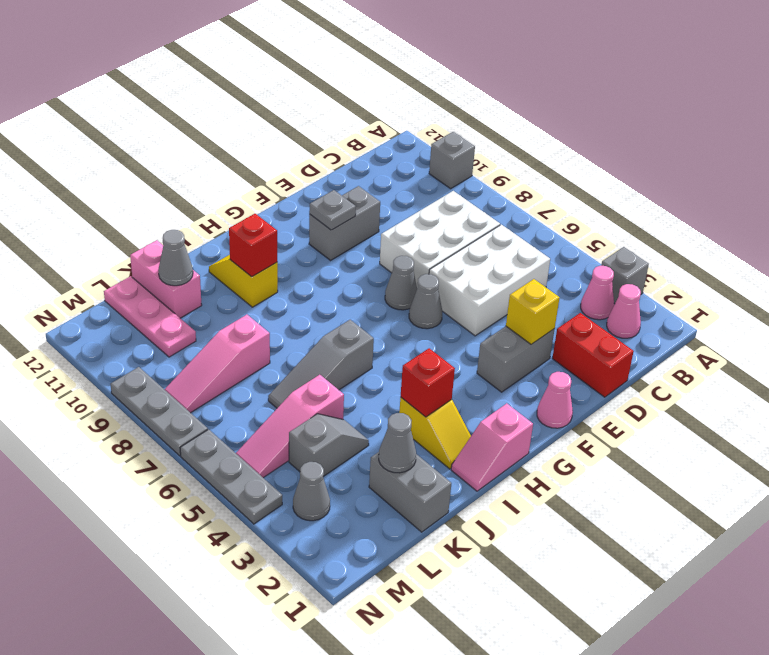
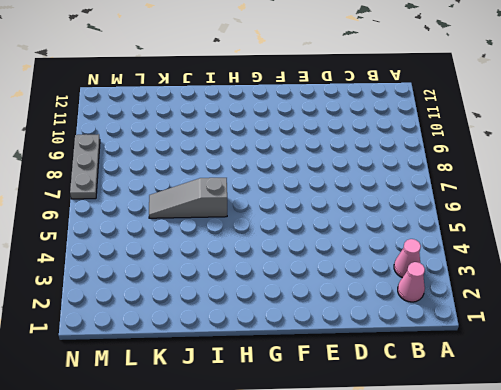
none -> grey 1x1 brick [601,247,649,304]
none -> grey 1x1 brick [429,132,475,189]
none -> white 2x3 brick [429,225,550,336]
none -> white 2x3 brick [380,191,500,288]

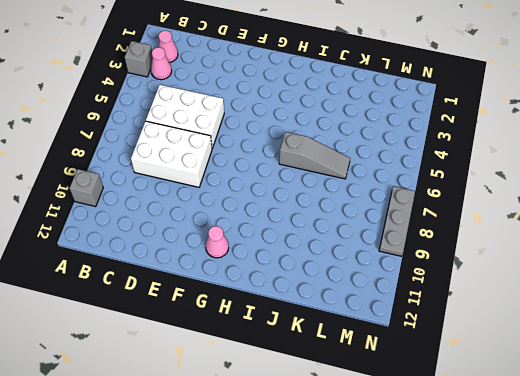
pink 1x1 cone [206,226,229,258] -> pink 1x1 cone moved to [537,372,573,428]
none -> red 1x2 brick [552,313,634,397]
none -> grey 1x2 brick [477,326,555,392]
none -> grey 1x2 brick [309,186,380,260]
none -> grey 1x1 cone [409,274,442,329]

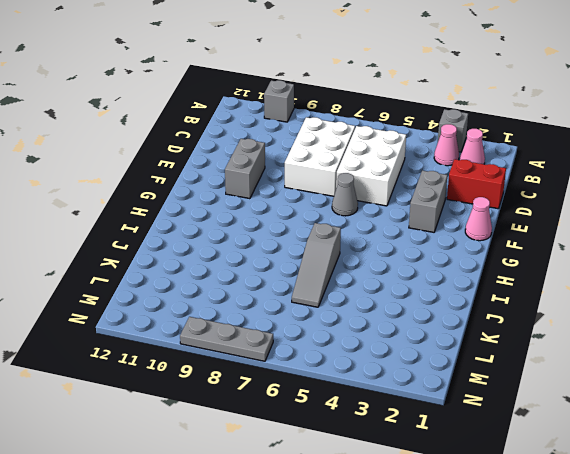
none -> grey 1x1 cone [385,256,417,310]
none -> pink 1x2 slope [451,403,533,491]
none -> yellow 1x2 slope [399,397,471,469]
none -> yellow 1x2 slope [209,255,278,307]

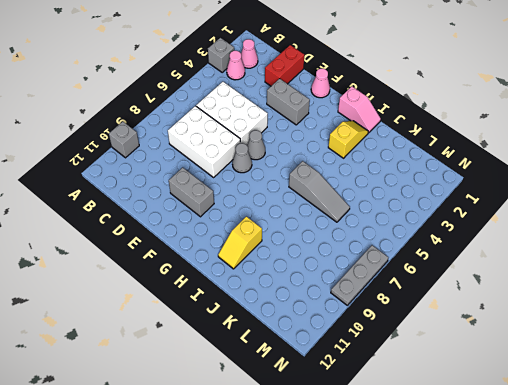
none -> grey 1x2 brick [369,452,451,532]
none -> grey 1x2 slope [289,414,369,477]
none -> pink 1x3 slope [236,375,344,478]
none -> pink 1x3 slope [164,315,270,413]

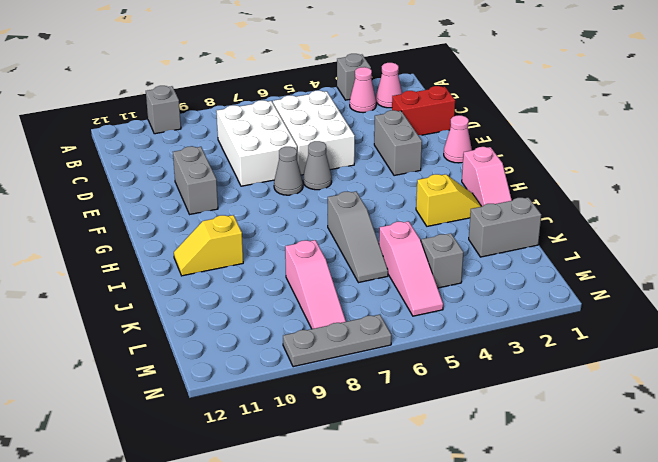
none -> pink 1x2 brick [130,240,202,318]
none -> pink 1x3 plate [104,276,196,357]
none -> grey 1x1 cone [293,462,330,521]
none -> grey 1x3 plate [180,429,282,524]

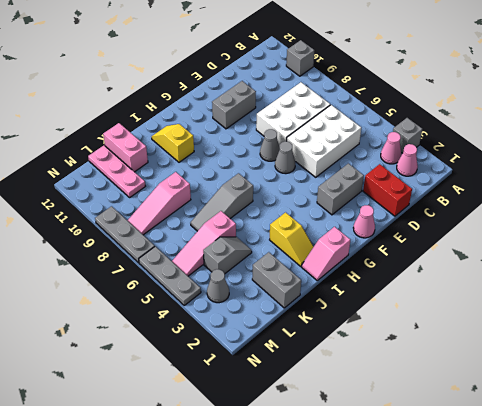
none -> yellow 1x1 brick [506,279,560,344]
none -> grey 1x1 plate [309,190,356,230]
none -> red 1x1 brick [401,348,455,417]
none -> red 1x1 brick [229,214,277,277]

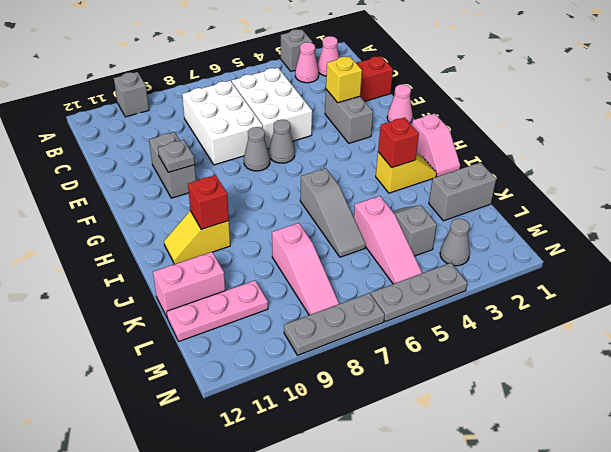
none -> grey 1x1 cone [379,413,416,473]
none -> grey 1x1 cone [158,230,193,286]

